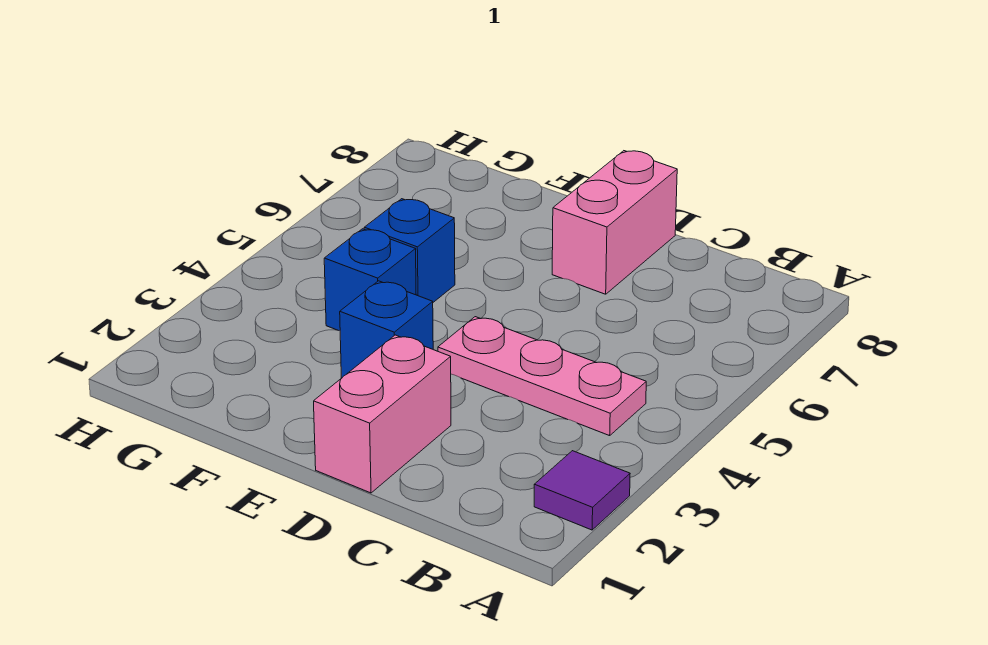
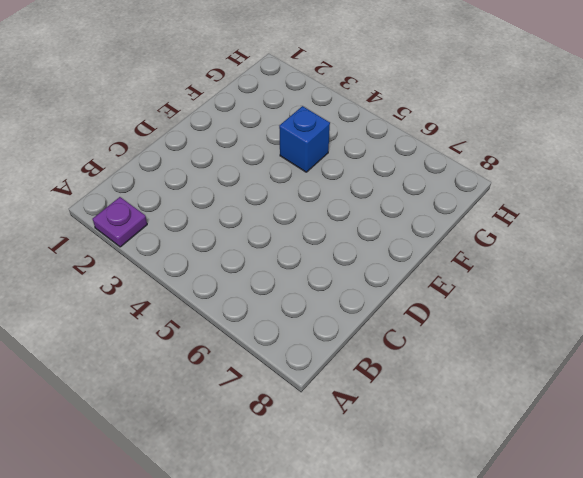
purple 1x1 plate [93,197,147,247] -> purple 1x1 tile [534,451,630,530]
none -> pink 1x3 plate [438,317,646,436]
none -> pink 1x2 brick [314,335,451,493]

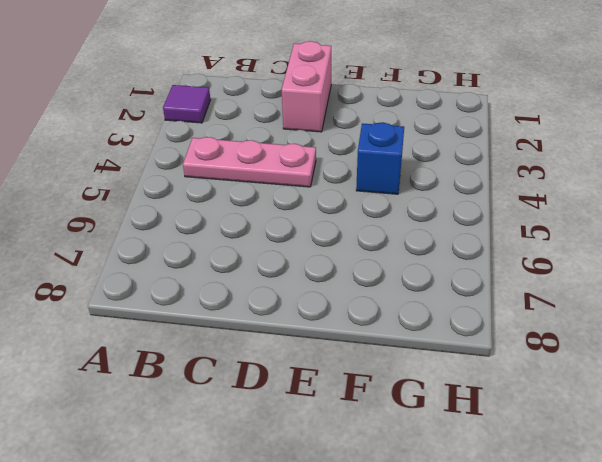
none -> pink 1x2 brick [552,151,677,294]
none -> blue 1x1 brick [340,281,433,378]

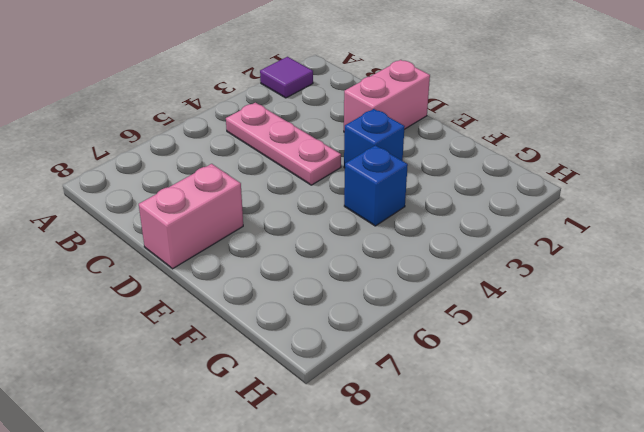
none -> blue 1x1 brick [364,199,455,302]

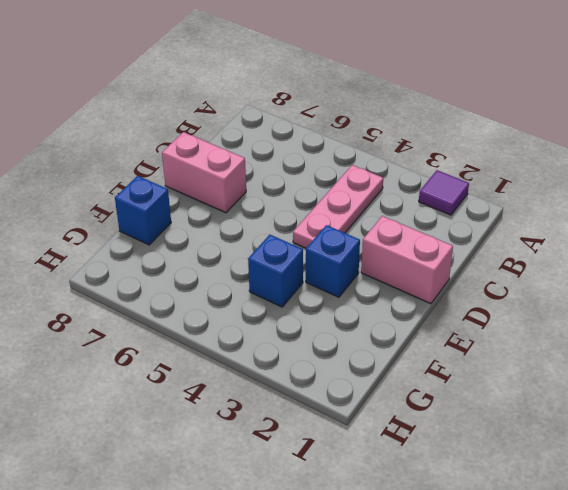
blue 1x1 brick [115,176,171,245] -> blue 1x1 brick moved to [364,199,455,302]

